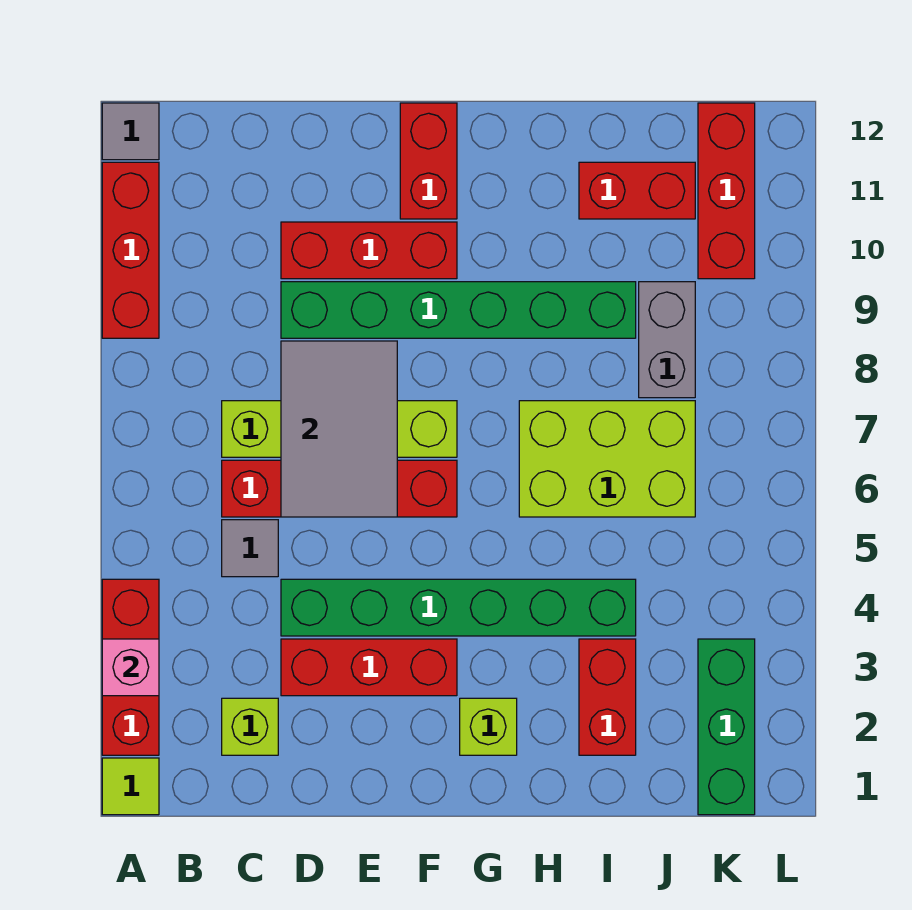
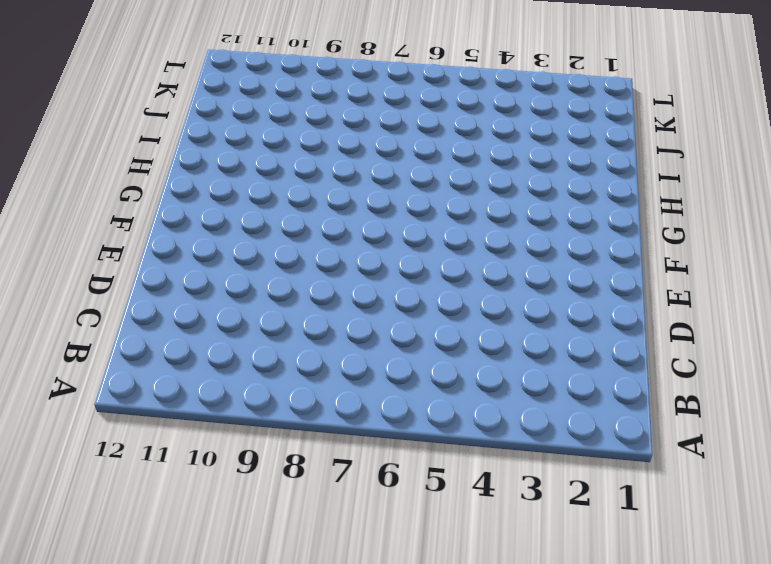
none -> lime 1x1 tile [102,758,159,815]
none -> red 1x3 brick [102,579,159,755]
none -> red 1x3 brick [102,162,159,338]

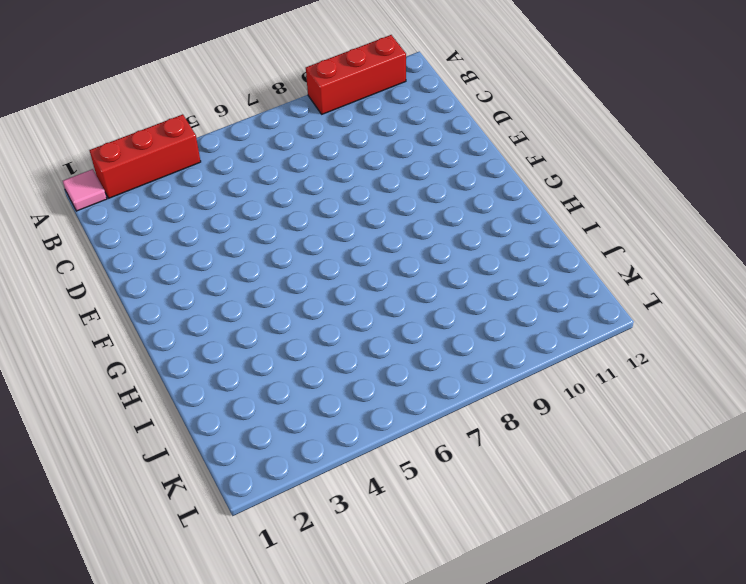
pink 1x1 tile [63,169,107,211] -> lime 1x1 tile [102,758,159,815]
none -> grey 1x1 tile [102,103,159,160]
none -> lime 1x1 brick [222,698,278,755]
none -> grey 1x1 tile [222,520,278,577]

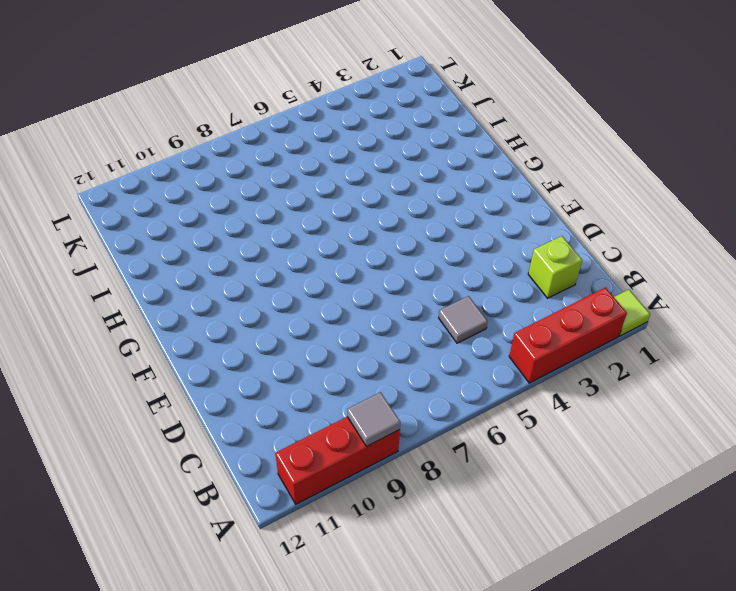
grey 1x1 tile [347,392,400,447] -> grey 1x1 tile moved to [102,103,159,160]
none -> red 1x4 brick [222,460,457,517]
none -> lime 1x4 brick [222,401,457,457]
none -> red 1x3 brick [281,639,457,696]

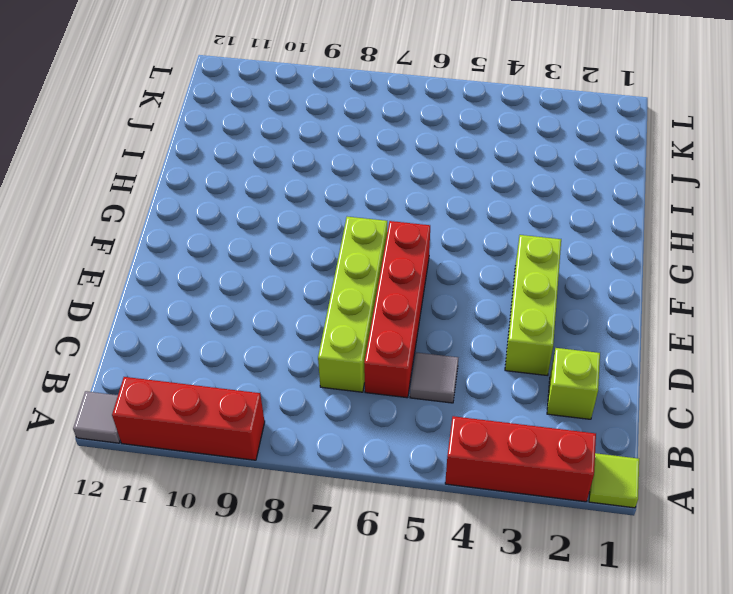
lime 1x3 brick [505,235,561,376] -> red 1x3 brick [281,639,457,696]
none -> green 1x6 brick [281,579,636,636]
none -> green 1x6 brick [281,282,636,338]
none -> red 1x3 brick [281,222,457,279]

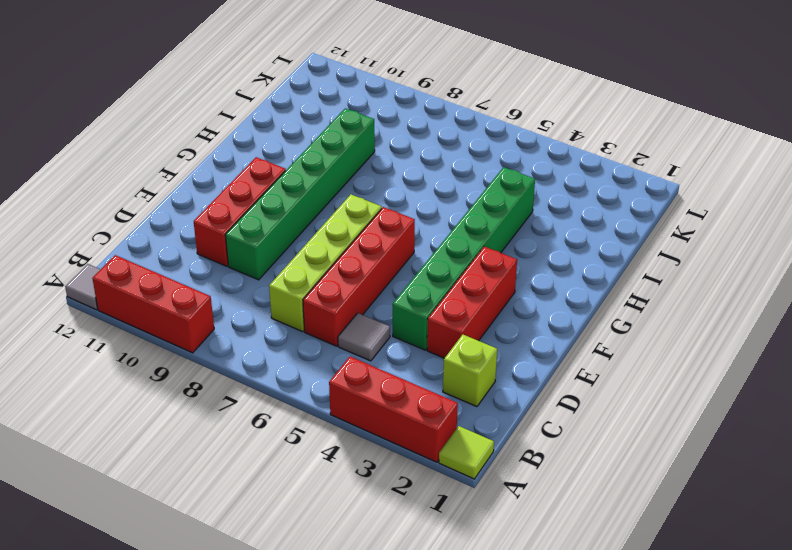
none -> red 1x2 brick [400,103,457,219]
none -> lime 1x1 brick [460,698,517,755]
none -> lime 2x3 brick [519,401,695,517]

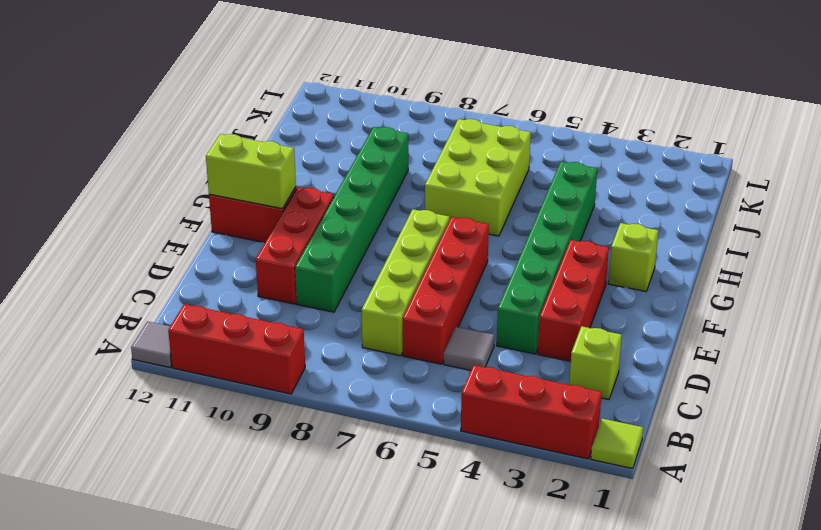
lime 1x2 brick [206,134,296,209] -> none
none -> red 1x2 brick [579,639,636,755]
none -> red 1x2 brick [579,162,695,219]
none -> grey 1x2 brick [639,282,695,398]

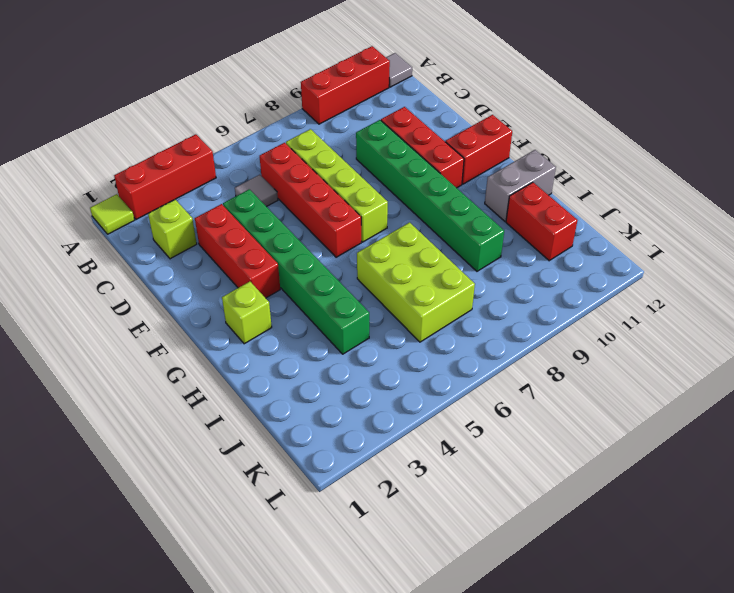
grey 1x2 brick [485,150,556,221] -> grey 1x2 brick moved to [639,282,695,398]
none -> red 1x2 brick [579,639,636,755]
none -> green 1x3 brick [698,639,755,815]
none -> red 1x3 brick [698,103,755,279]

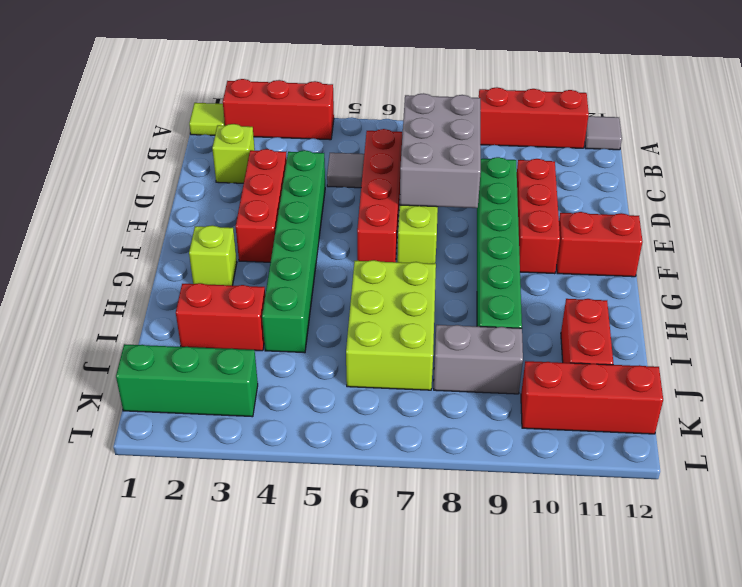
grey 2x3 brick [400,93,481,208] -> grey 2x3 tile [281,341,397,517]
none -> pink 1x1 brick [102,639,159,696]

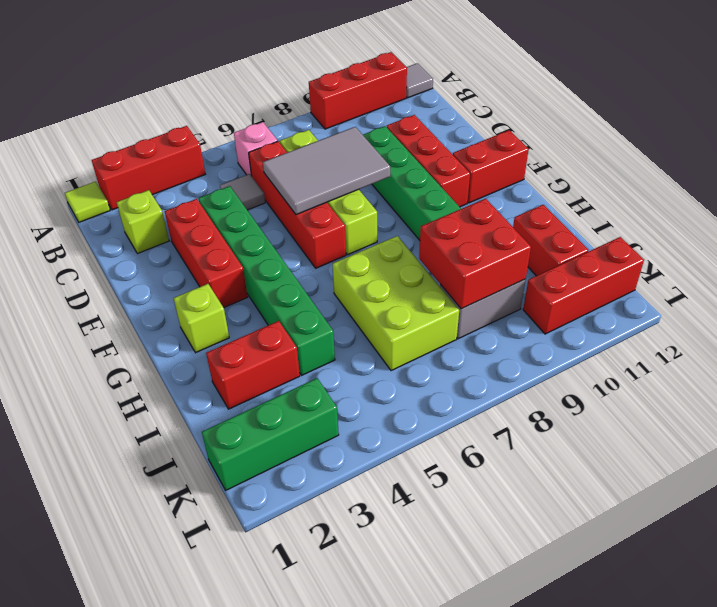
pink 1x1 brick [234,122,278,176] -> pink 1x1 brick moved to [102,639,159,696]
red 2x2 brick [419,199,531,309] -> none

